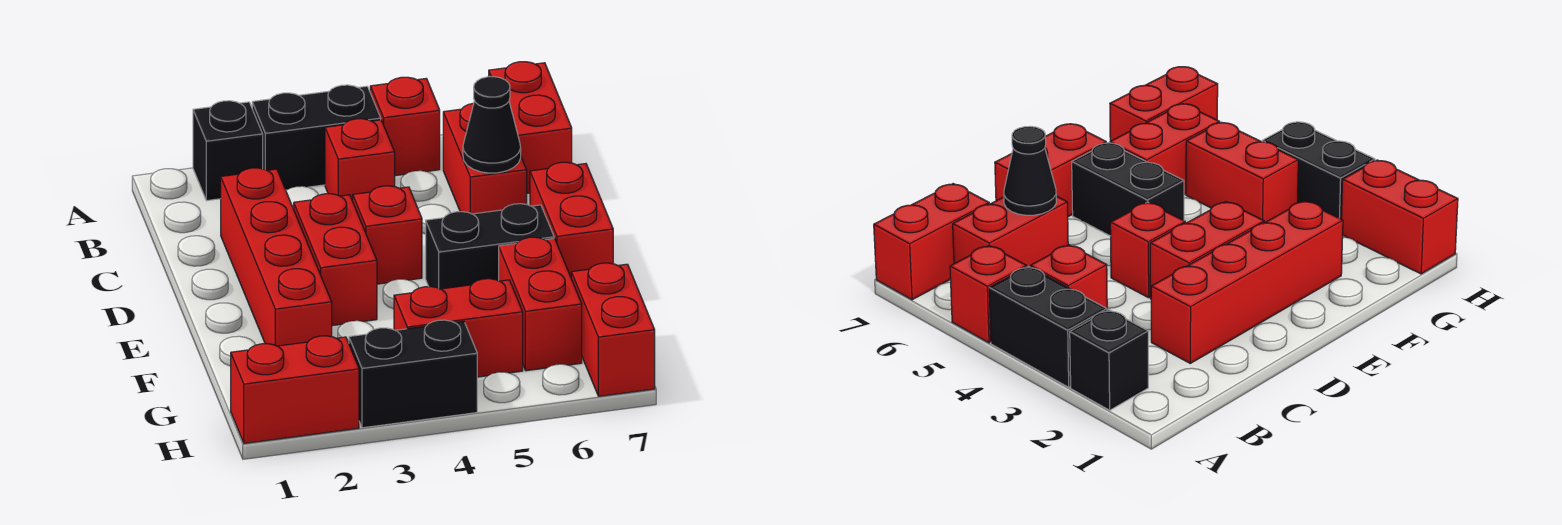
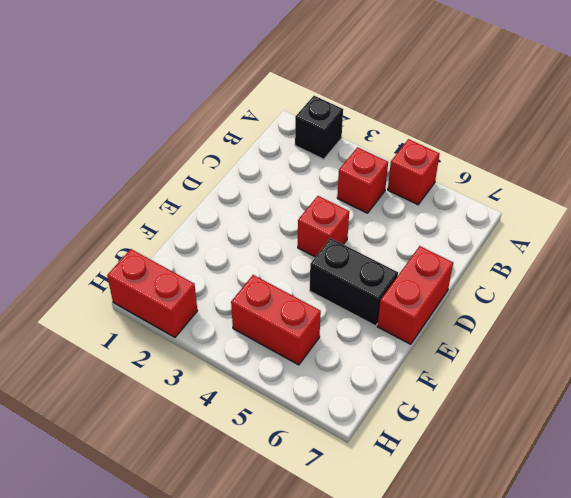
none -> black 1x2 brick [252,85,381,190]
none -> red 1x2 brick [489,62,572,193]
none -> red 1x2 brick [443,103,527,214]

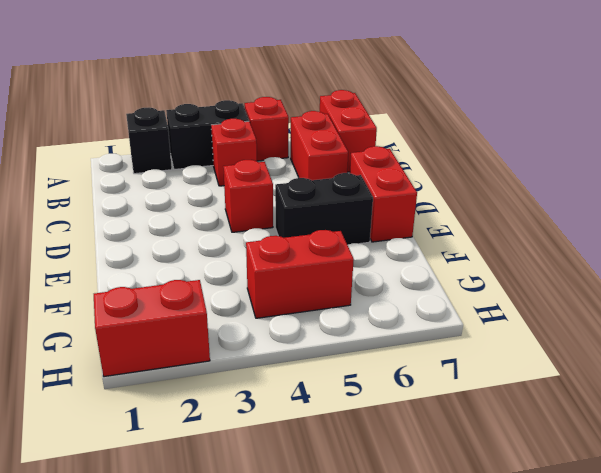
none -> red 1x4 brick [221,168,332,346]
none -> red 1x2 brick [294,194,377,326]
none -> red 1x2 brick [499,237,582,371]

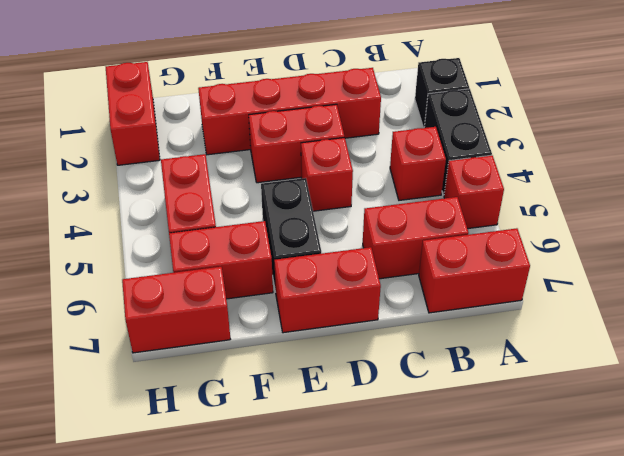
none -> black 1x2 brick [349,320,477,428]
none -> black 1x1 cone [463,77,521,173]

